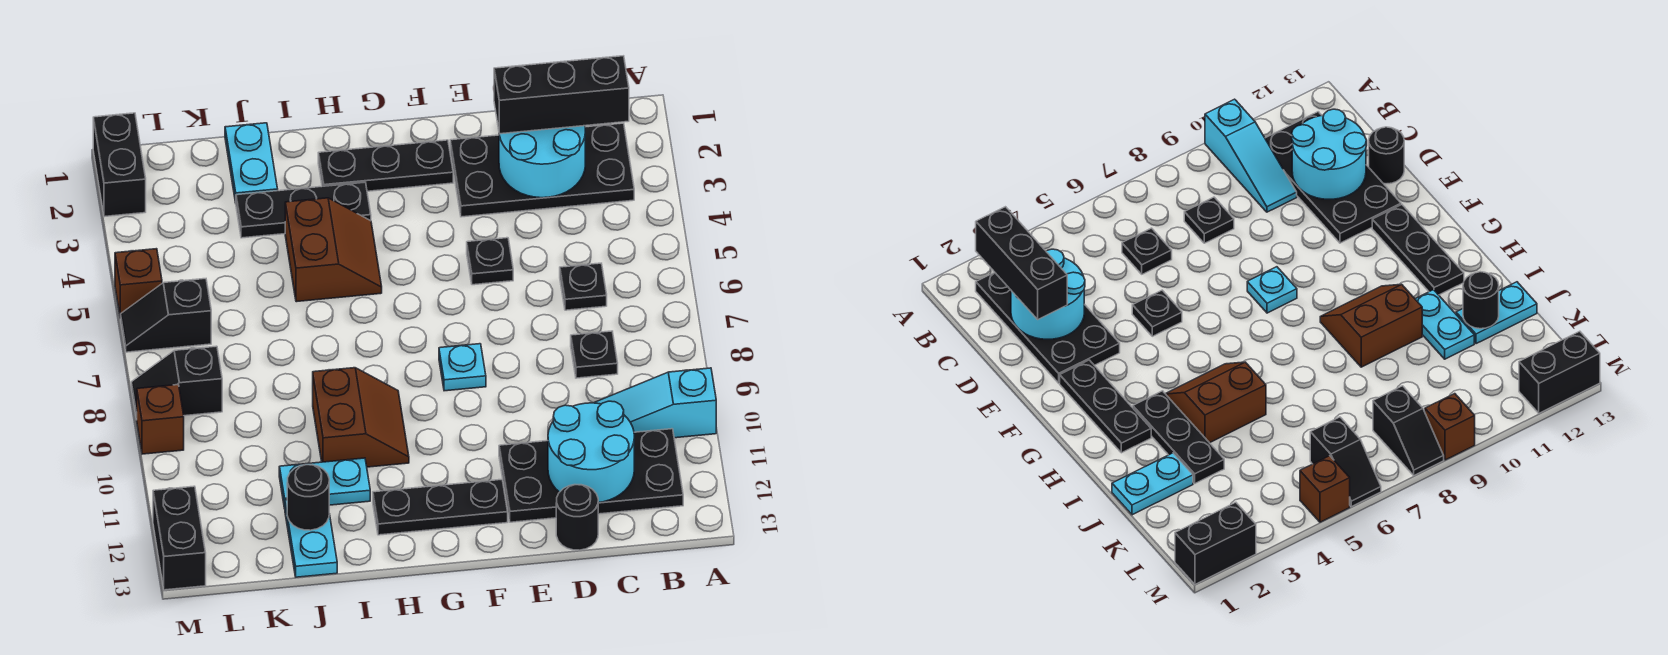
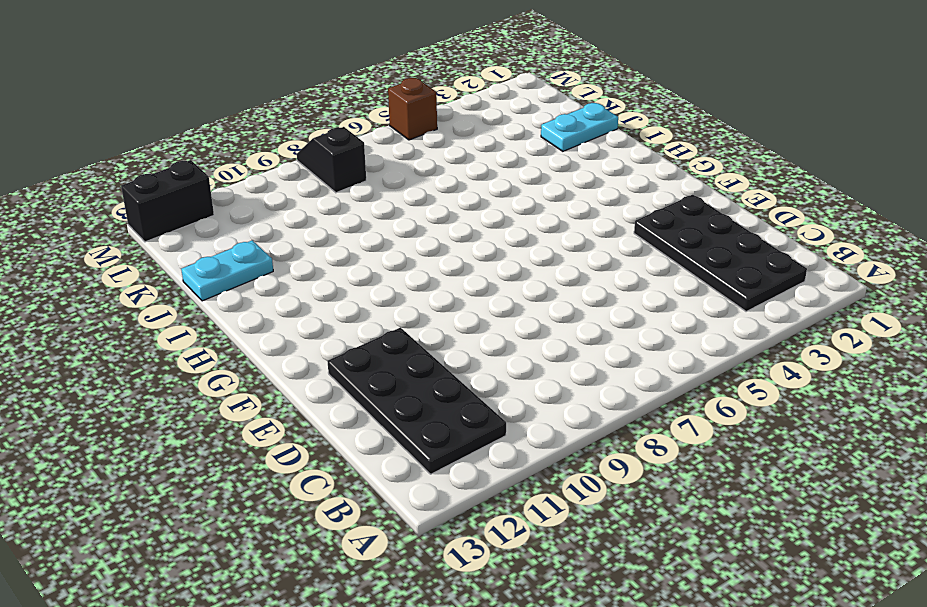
none -> cyan 1x3 slope [594,368,716,438]
none -> black 1x1 plate [560,263,607,310]
none -> black 1x1 plate [571,331,618,378]

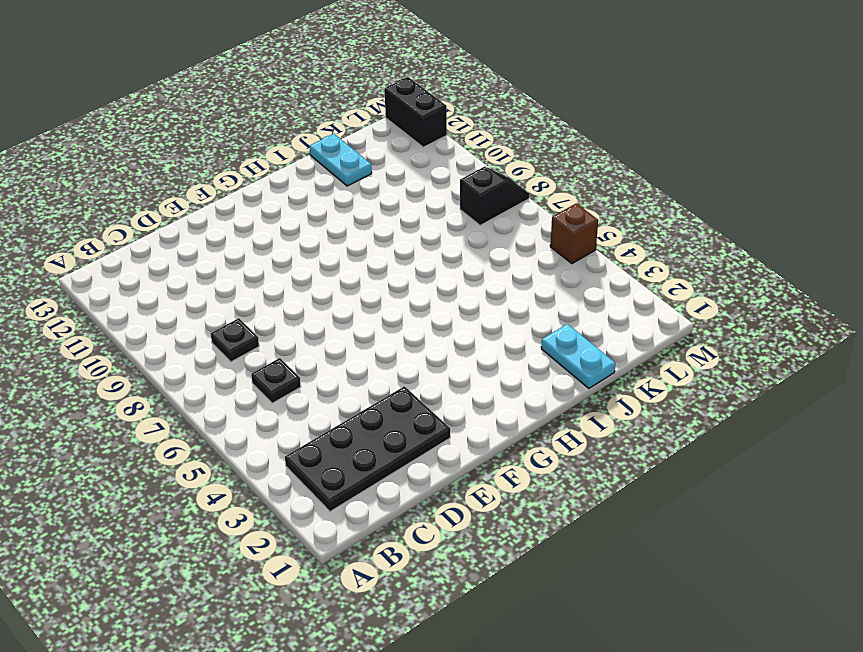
none -> cyan 1x3 slope [594,368,716,438]
none -> black 2x4 plate [499,429,683,522]
none -> black 1x1 round brick [556,485,598,550]

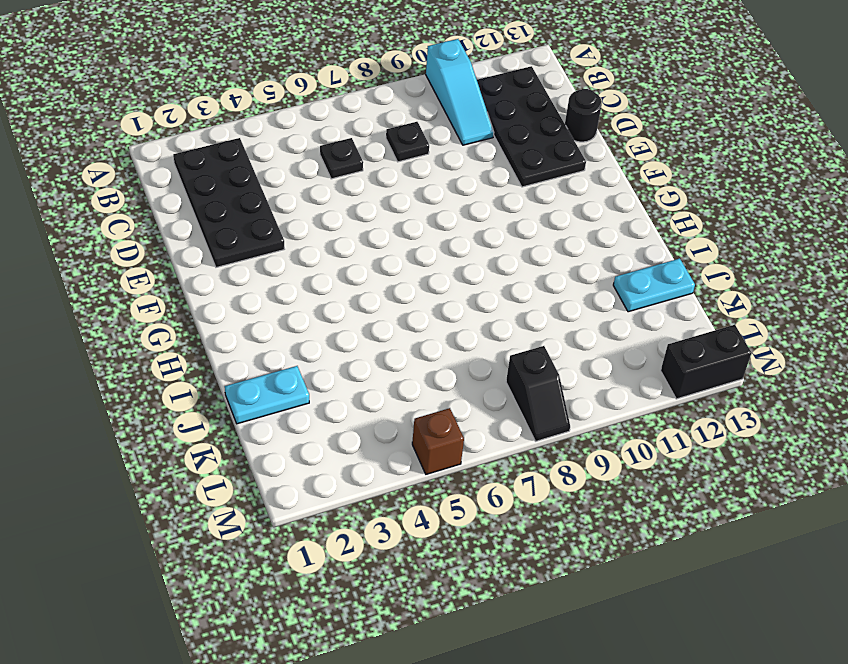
none -> black 1x1 plate [467,238,513,285]
none -> black 1x3 plate [318,140,453,191]
none -> cyan 1x1 plate [439,344,486,391]

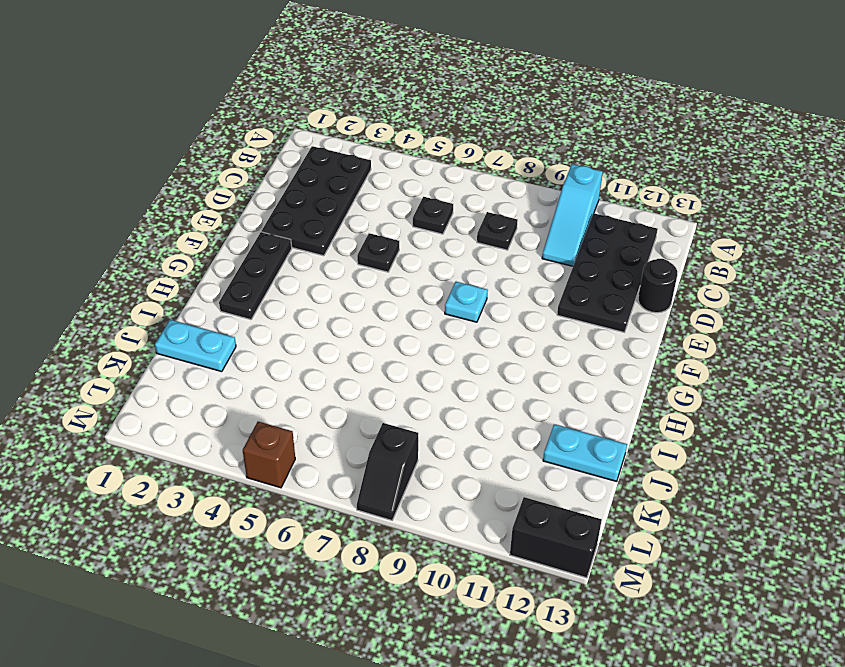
none -> black 1x3 plate [373,480,508,535]
none -> black 1x3 plate [236,182,371,238]
none -> brown 2x2 slope [285,198,382,302]

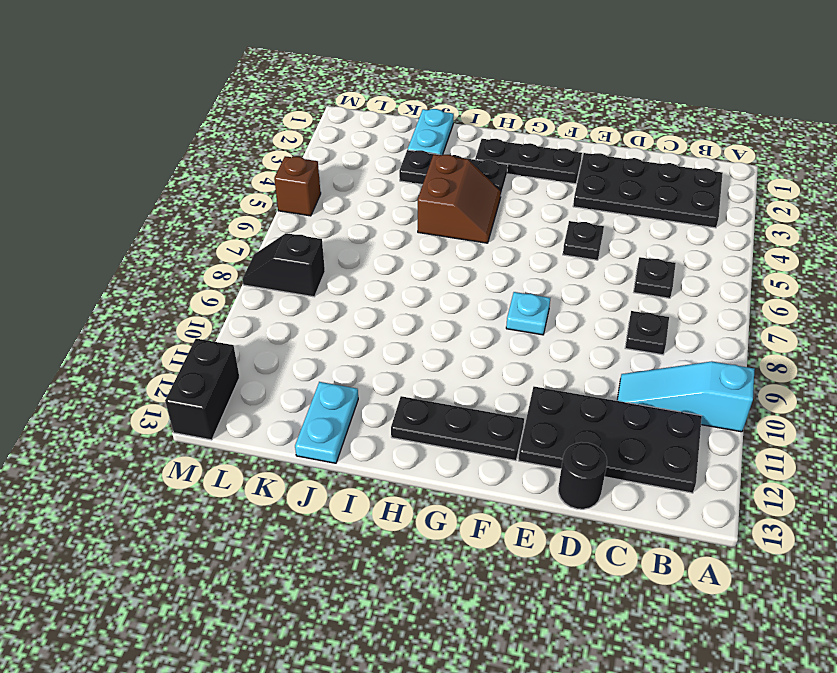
none -> brown 2x2 slope [313,368,409,467]
none -> cyan 1x2 plate [279,458,370,508]
none -> black 1x2 slope [121,279,211,352]

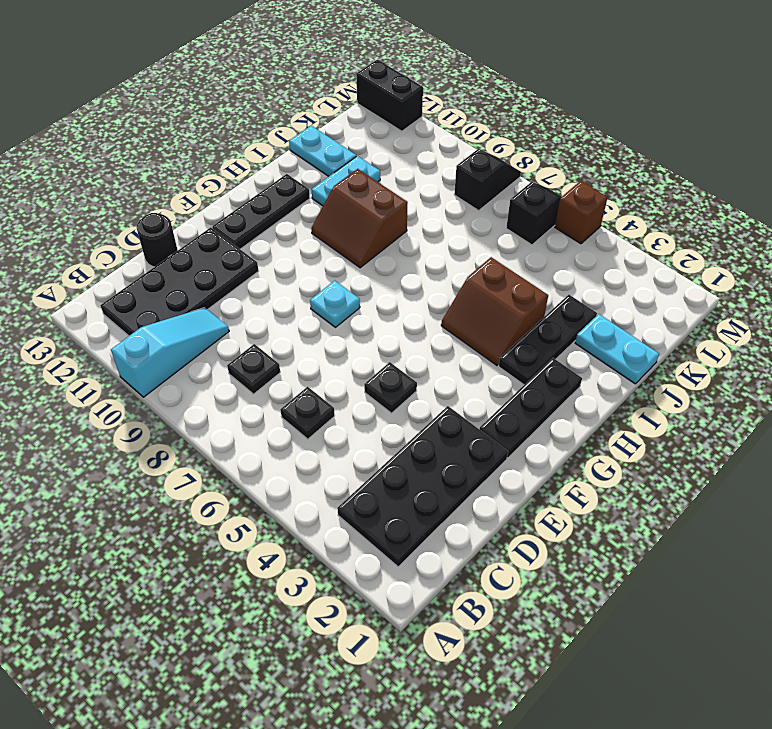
none -> black 1x2 brick [93,113,146,217]
none -> brown 1x1 brick [137,385,184,454]
none -> cyan 2x2 round brick [499,126,585,198]

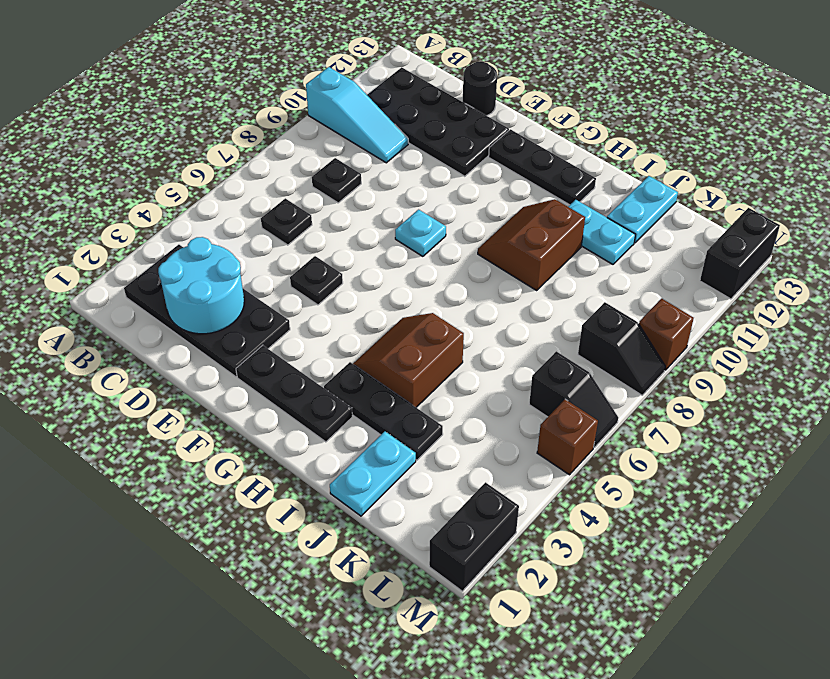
none -> cyan 2x2 round brick [548,401,634,503]
none -> black 1x1 round brick [287,465,329,530]
none -> black 1x3 brick [494,56,629,134]

